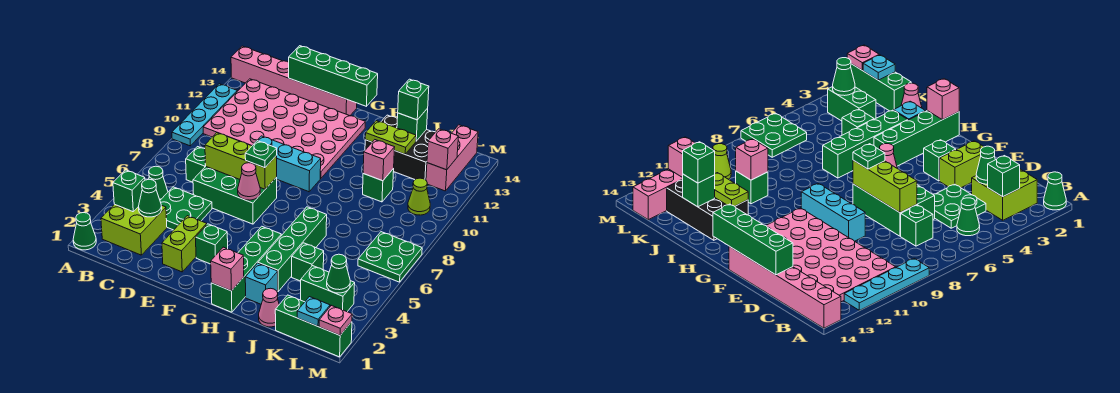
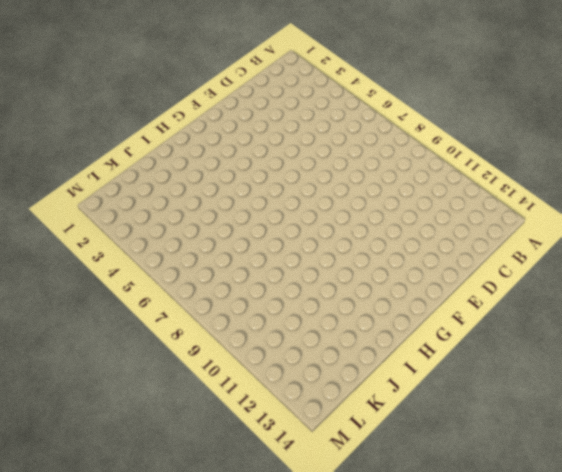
none -> green 1x1 cone [73,213,96,250]
none -> cyan 1x4 plate [172,84,237,146]
none -> pink 1x6 brick [231,46,357,116]
none -> lime 2x2 brick [101,204,167,255]

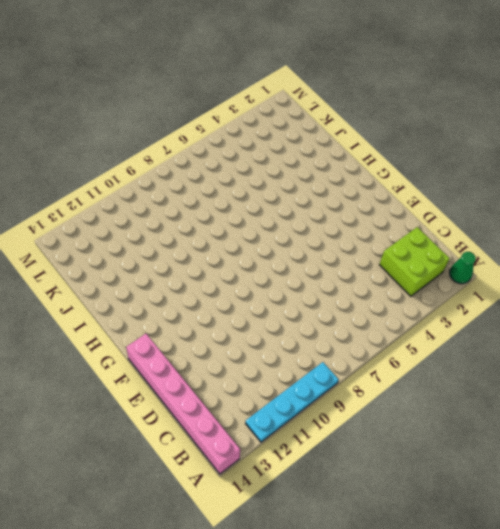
none -> green 1x1 cone [149,166,168,200]
none -> pink 4x6 plate [203,79,365,179]
none -> green 2x2 plate [160,187,212,230]
none -> green 1x1 brick [186,147,206,182]

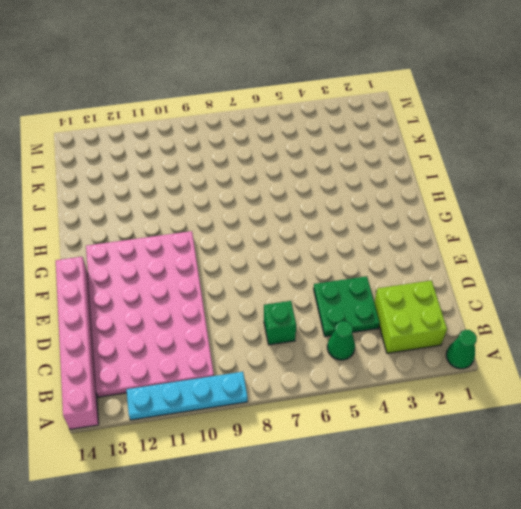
none -> green 2x3 brick [193,167,277,224]
none -> lime 1x2 brick [162,216,207,272]
none -> cyan 1x3 brick [252,136,321,192]
none -> green 1x1 brick [196,224,228,264]

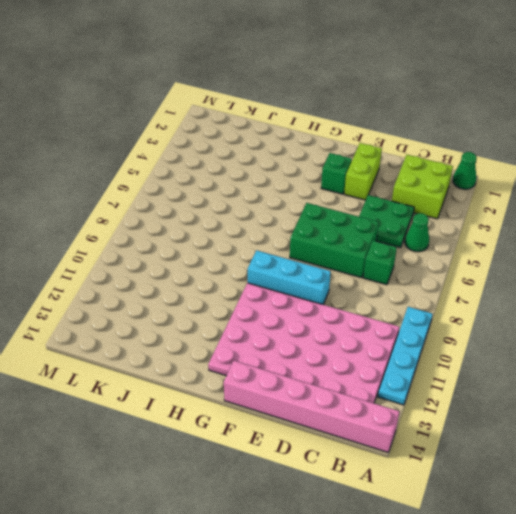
none -> green 1x4 brick [211,226,281,312]
none -> cyan 1x1 brick [245,263,278,304]
none -> green 1x4 brick [258,207,327,291]
none -> black 2x3 brick [365,115,435,180]

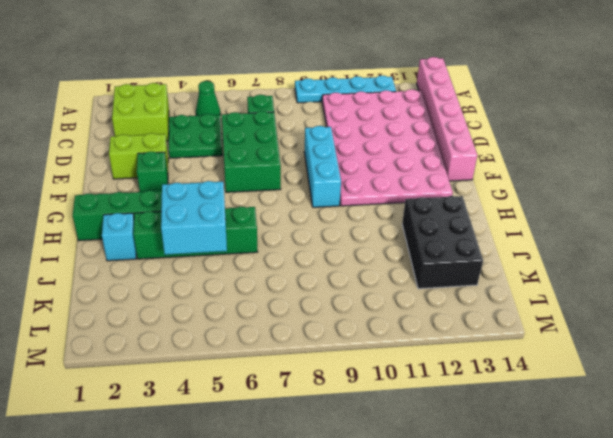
cyan 2x2 brick [161,181,227,255] -> none
none -> green 1x1 cone [73,213,96,250]
none -> pink 1x1 cone [259,288,279,327]
none -> green 1x1 brick [292,243,324,281]
none -> green 1x1 brick [363,169,394,202]

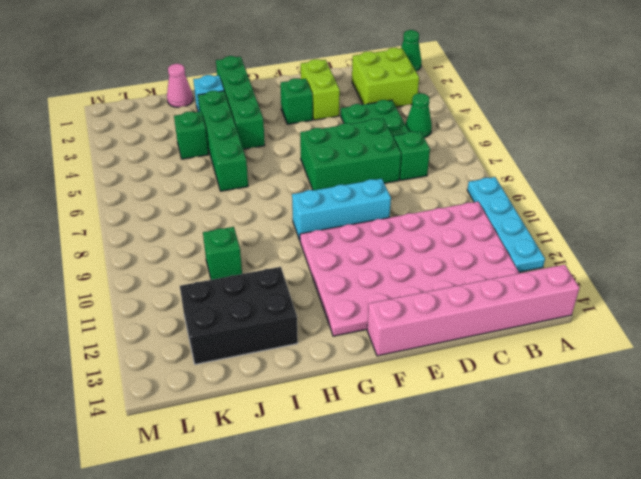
none -> green 1x3 brick [275,295,352,357]
none -> green 1x2 brick [301,266,355,312]
none -> green 2x2 plate [358,232,422,282]
none -> lime 1x1 cone [408,178,430,215]

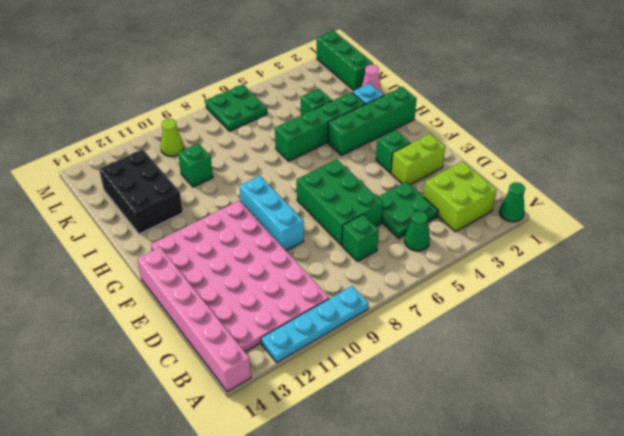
none -> green 1x2 brick [301,266,355,312]
none -> pink 1x3 brick [426,125,478,191]
none -> green 1x1 brick [113,170,145,212]
none -> green 1x1 cone [139,179,162,217]

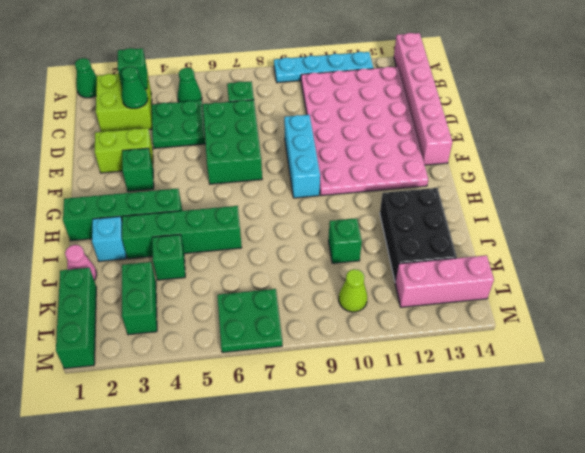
none -> lime 1x3 brick [205,133,277,189]
none -> green 1x4 brick [289,46,378,106]
none -> pink 1x1 cone [238,163,260,200]
none -> pink 1x1 brick [211,247,244,291]

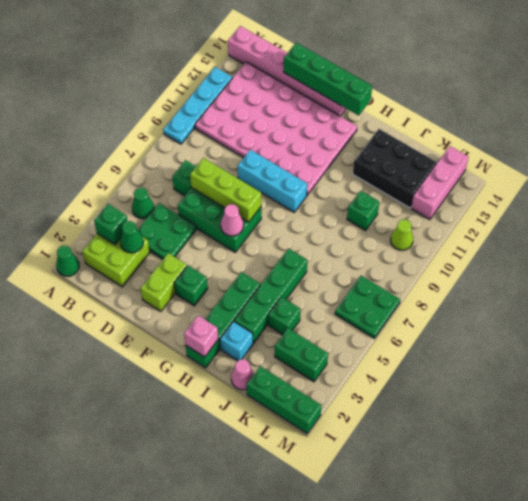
none -> lime 1x2 plate [365,121,416,154]
none -> pink 1x1 brick [363,140,395,181]
none -> green 1x1 brick [397,108,428,141]
none -> cyan 1x1 plate [297,297,330,326]

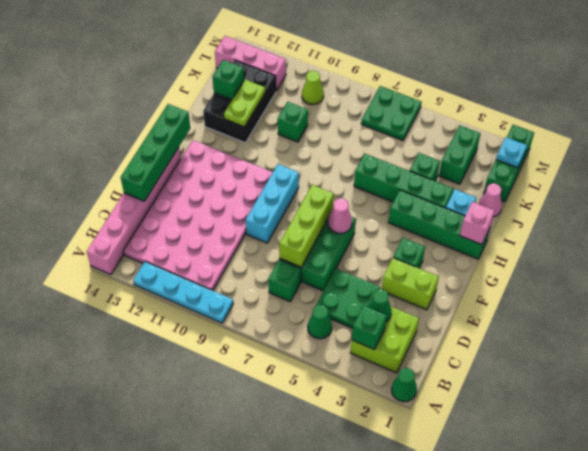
none -> pink 1x1 brick [363,140,395,181]
none -> green 1x1 cone [327,254,350,293]
none -> pink 1x1 brick [427,129,458,170]
none -> pink 1x1 plate [319,305,352,335]

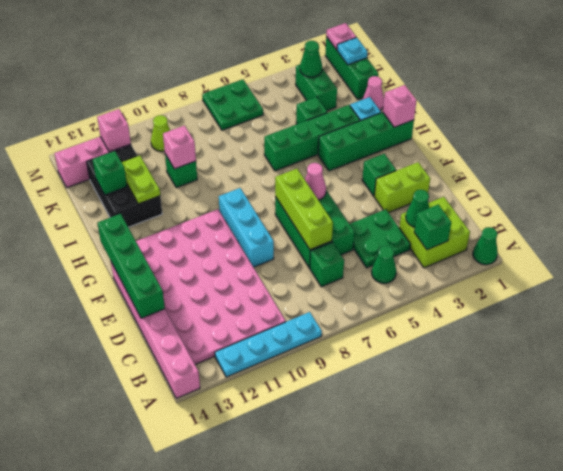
none -> green 1x1 plate [245,141,277,168]
none -> green 1x1 brick [398,79,429,120]

